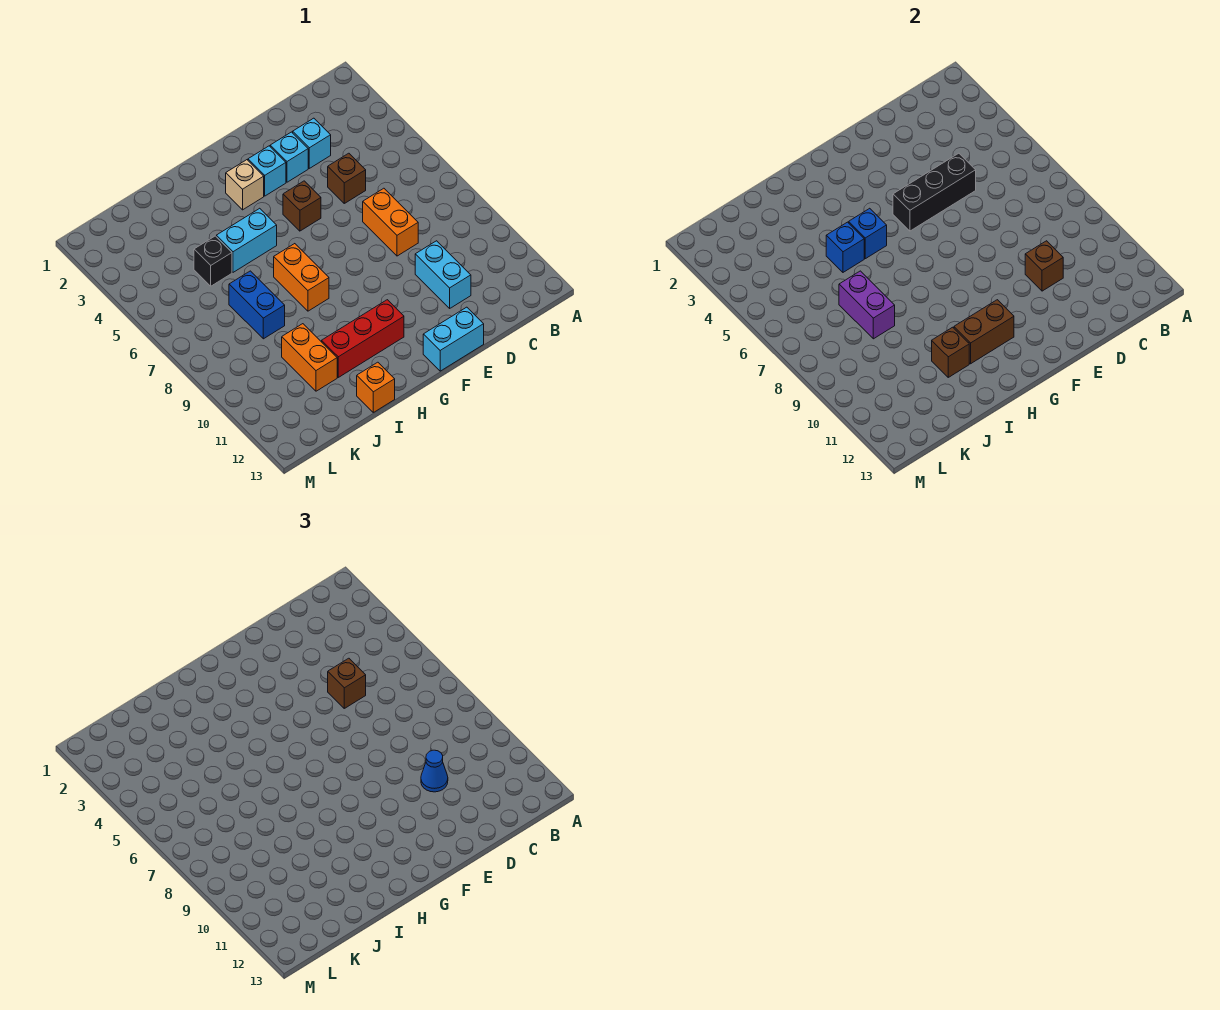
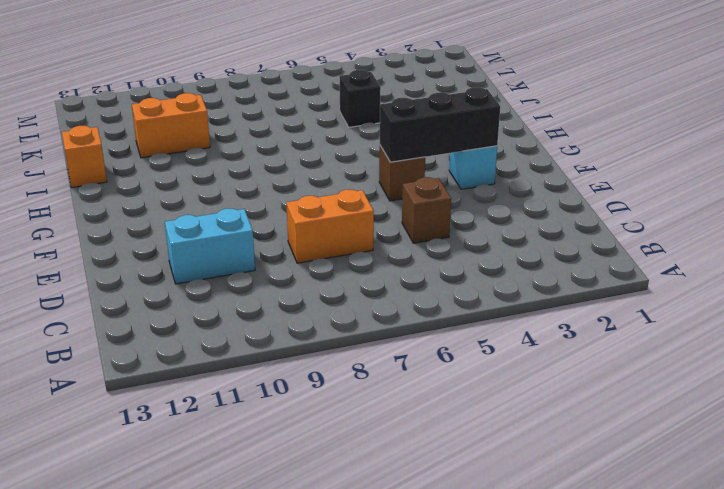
black 1x3 brick [380,87,500,162] -> black 1x3 brick turned to [893,153,976,231]
none -> cyan 1x1 brick [293,118,331,168]
none -> cyan 1x1 brick [270,132,308,182]
none -> cyan 1x2 brick [423,307,484,371]

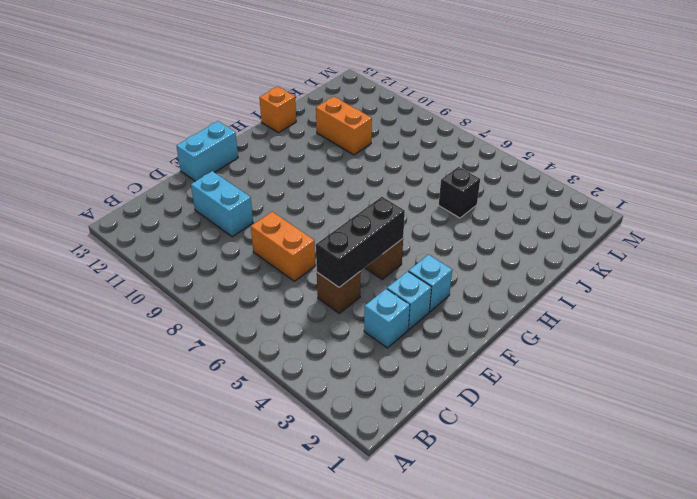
none -> tan 1x1 brick [226,160,264,210]
none -> red 1x3 brick [322,300,404,377]
none -> cyan 1x2 brick [216,208,277,272]

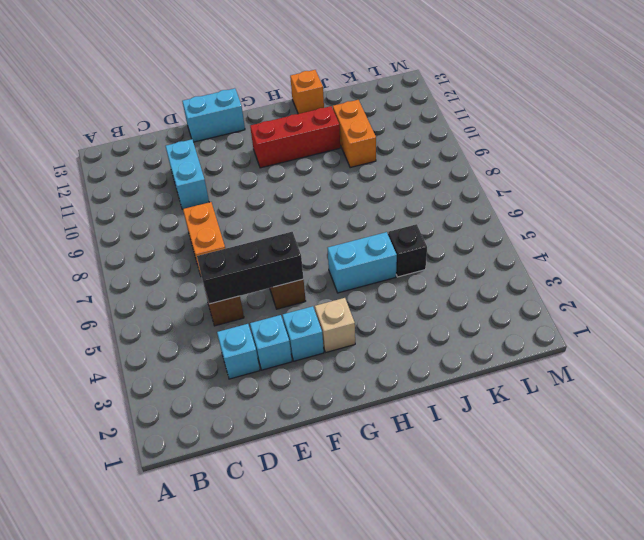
none -> orange 1x2 brick [274,244,329,311]
none -> blue 1x2 brick [229,271,285,339]
none -> brown 1x1 brick [1025,241,1063,291]

